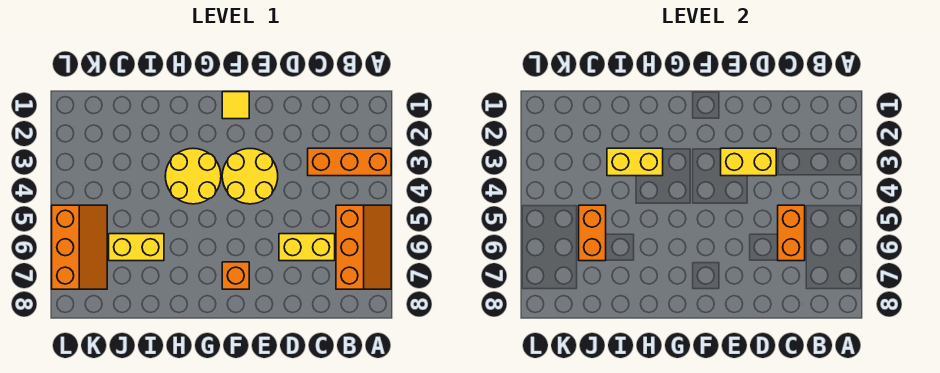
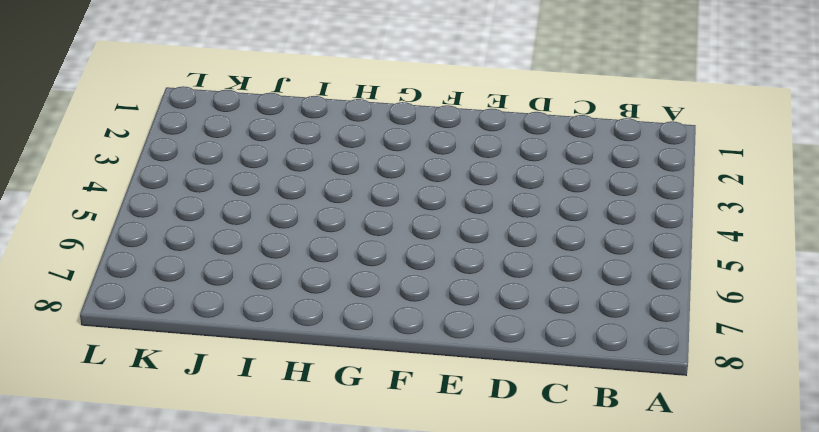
none -> orange 1x3 brick [308,148,391,176]
none -> orange 2x3 slope [336,205,391,289]
none -> yellow 1x2 brick [279,234,335,261]

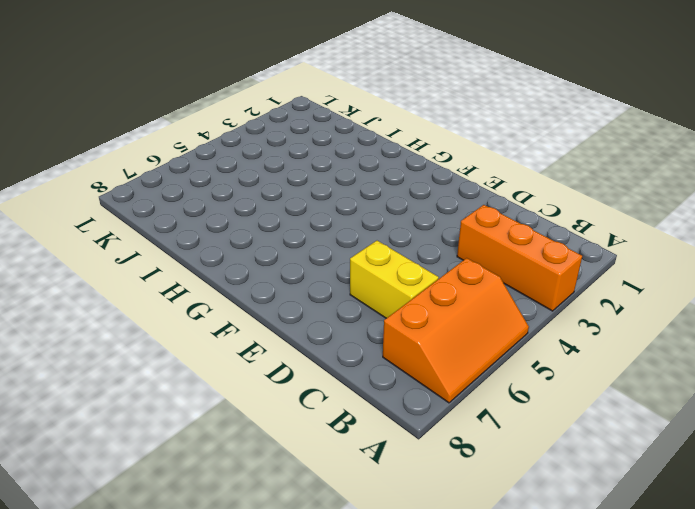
none -> yellow 2x2 round brick [222,149,278,204]
none -> yellow 1x1 tile [222,92,249,119]
none -> orange 1x1 brick [222,262,249,289]

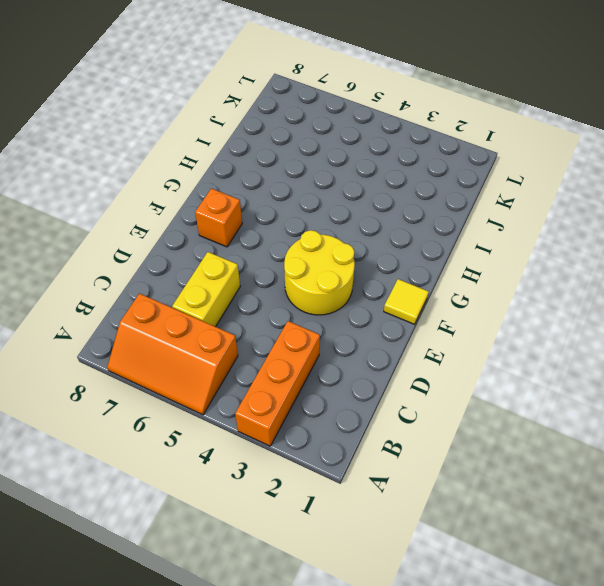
none -> yellow 2x2 round brick [165,148,221,204]
none -> yellow 1x2 brick [109,234,164,261]
none -> orange 2x3 slope [52,205,107,289]

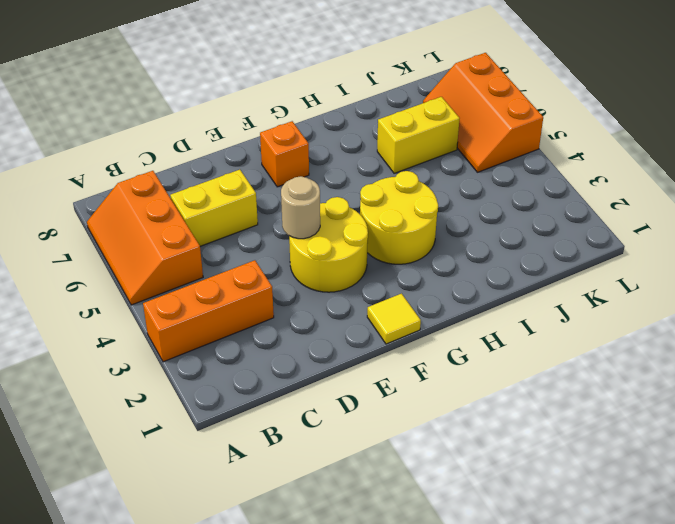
tan 1x1 round brick [281,176,320,239] -> none
none -> orange 1x2 brick [778,205,805,261]
none -> yellow 1x2 brick [721,148,776,176]
none -> yellow 1x2 brick [607,148,663,176]

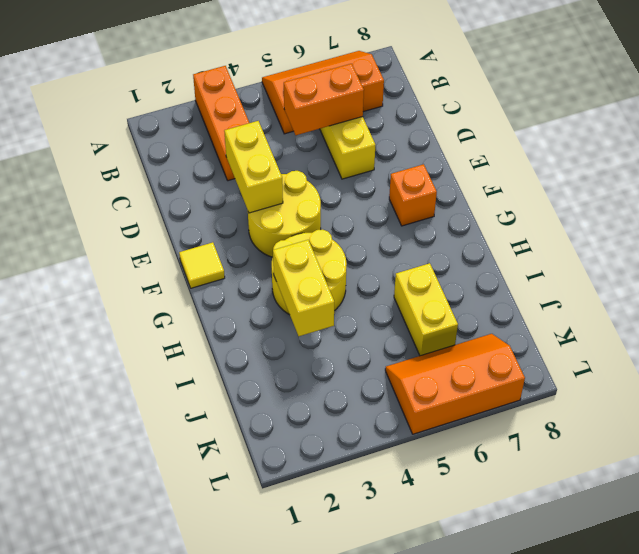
none -> orange 1x2 brick [579,205,606,261]

